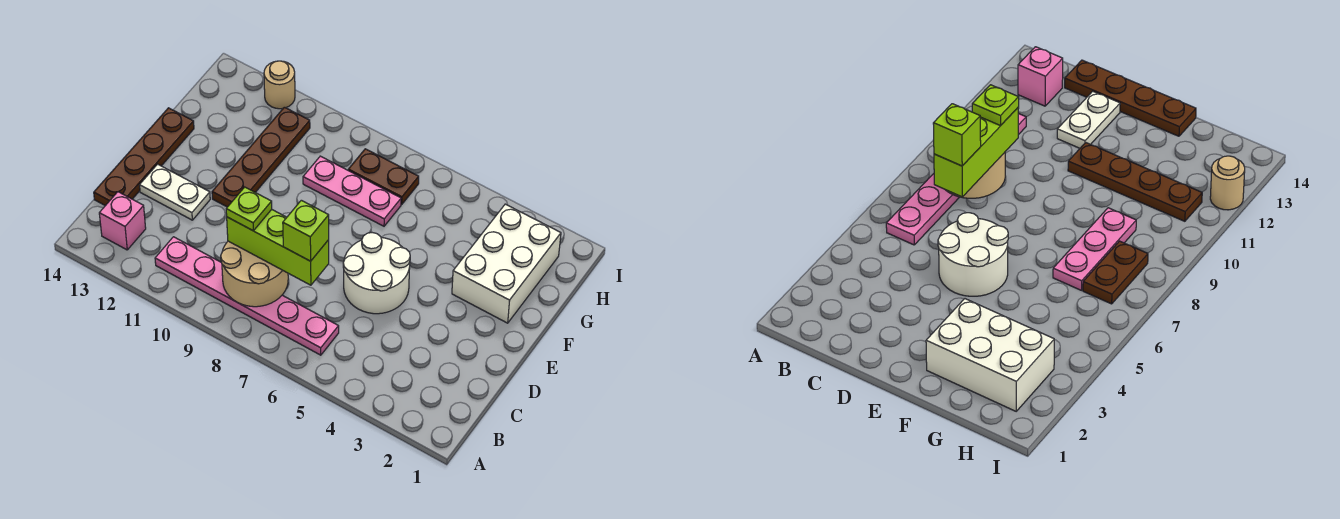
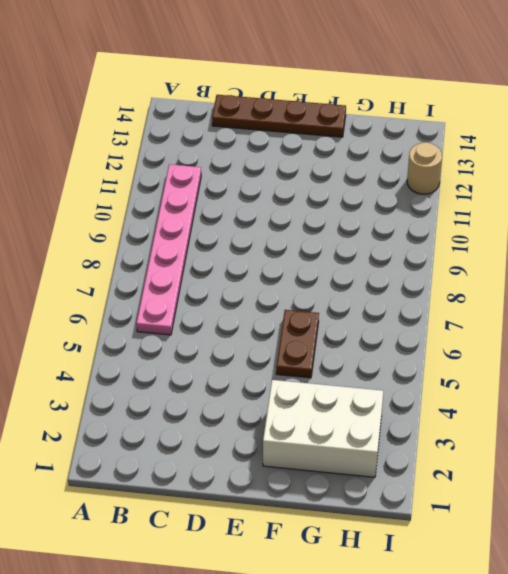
brown 1x2 plate [276,310,319,378] -> brown 1x2 plate moved to [348,149,419,204]
none -> pink 1x1 brick [99,192,146,250]
none -> white 2x2 round brick [343,233,410,314]
none -> white 1x2 plate [140,164,210,220]

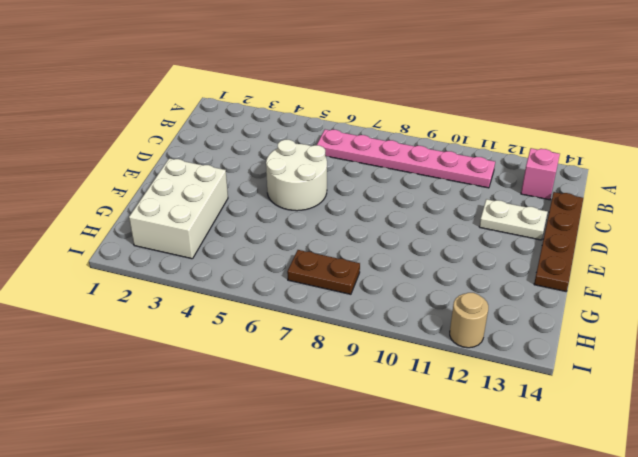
none -> brown 1x4 plate [212,107,310,207]
none -> pink 1x3 plate [303,156,401,226]
none -> tan 2x2 round brick [221,241,288,307]

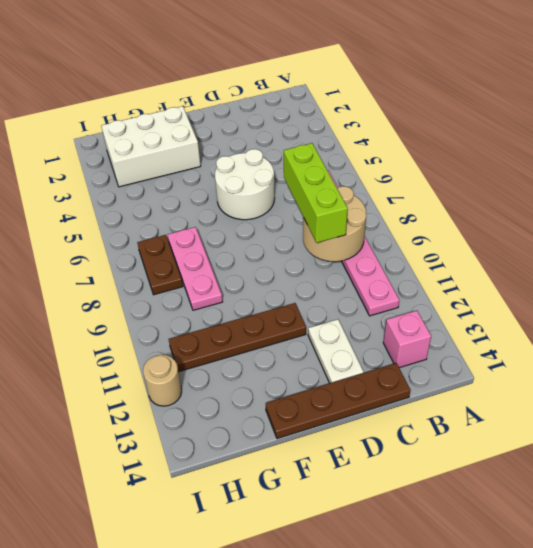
none -> lime 1x1 brick [283,200,329,261]
none -> lime 1x1 plate [226,187,272,231]

